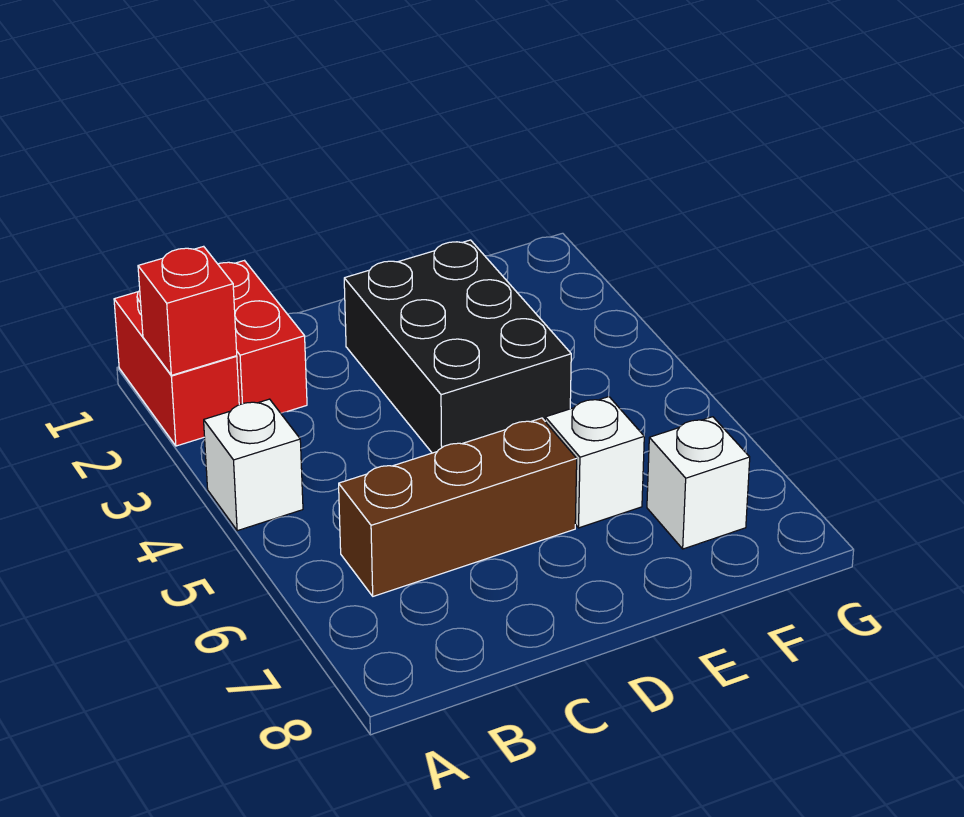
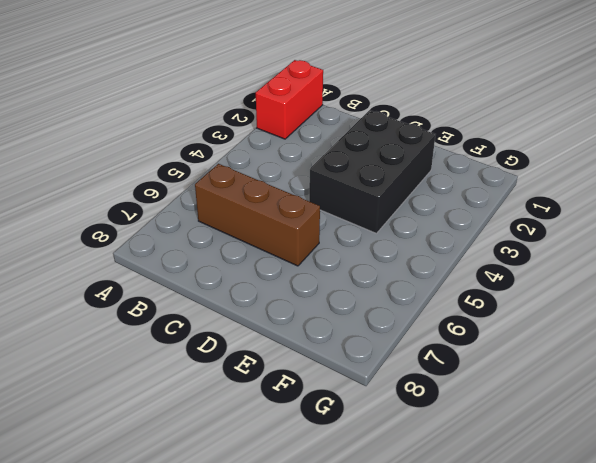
none -> white 1x1 brick [204,399,303,531]
none -> red 1x2 brick [218,261,307,413]

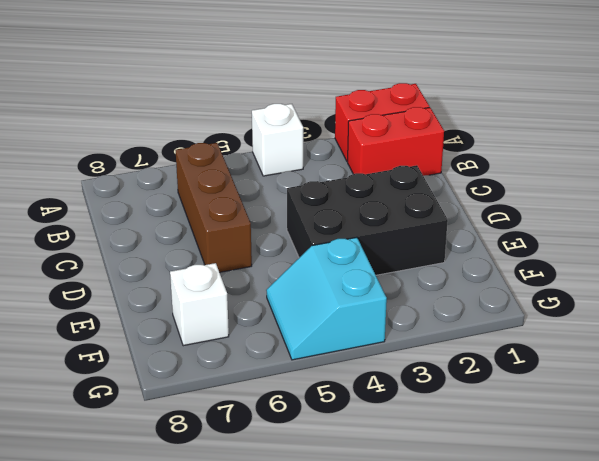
cyan 2x2 slope [266,237,387,360] -> none
none -> white 1x1 brick [545,397,644,528]
none -> red 1x1 brick [138,246,237,375]

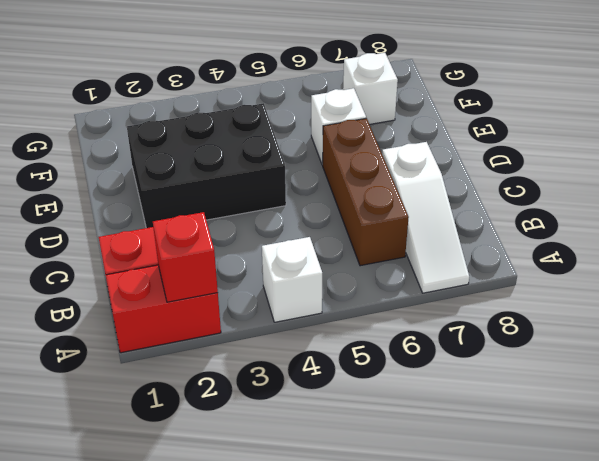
white 1x3 slope [382,142,469,293] -> none

